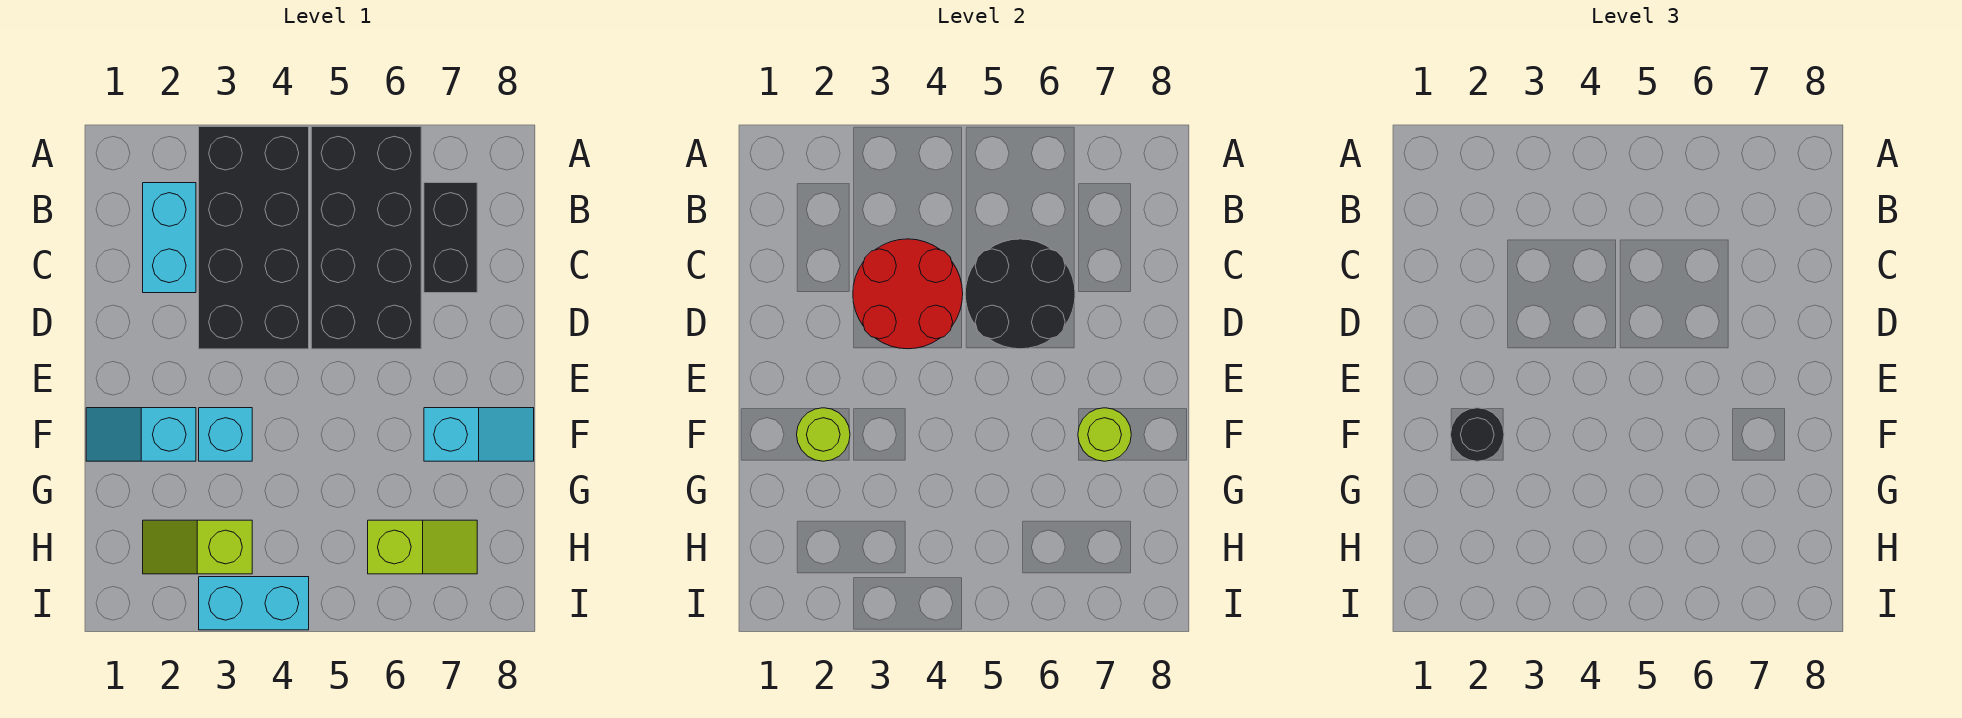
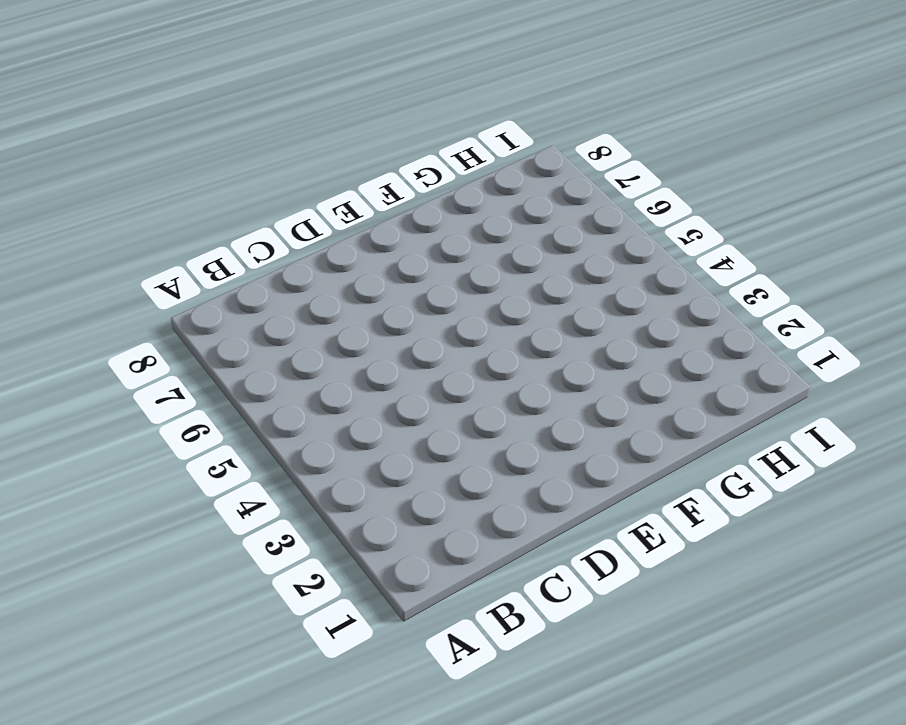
none -> black 2x4 brick [199,127,309,349]
none -> black 2x4 brick [311,127,421,349]
none -> cyan 1x2 brick [143,183,196,293]

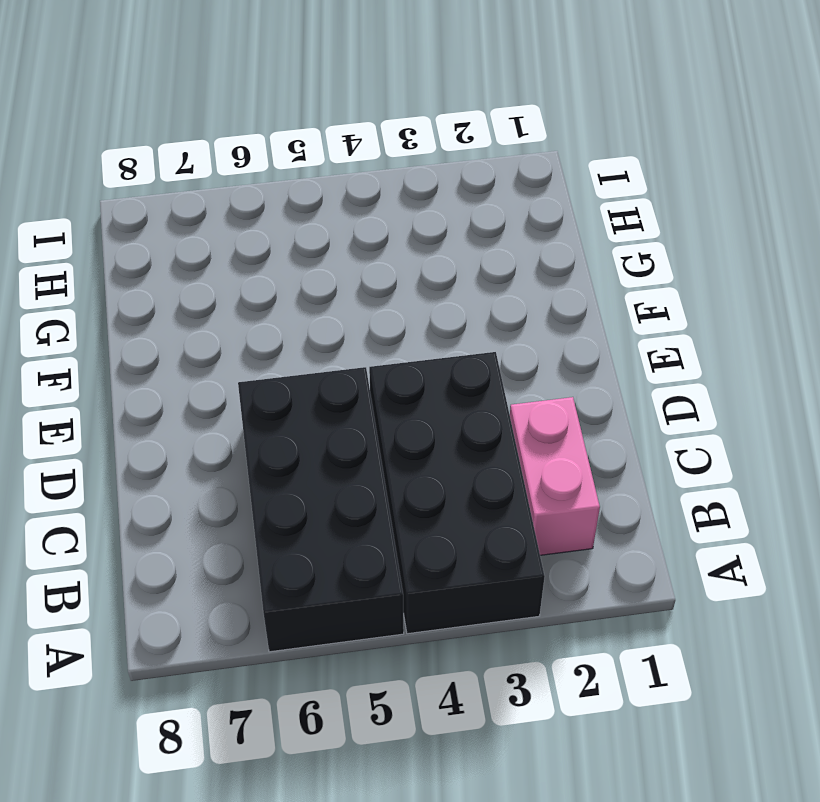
pink 1x2 brick [510,397,600,555] -> cyan 1x2 brick [143,183,196,293]
none -> black 1x2 brick [424,183,477,293]
none -> cyan 1x2 slope [86,408,196,461]
none -> cyan 1x1 brick [199,408,252,461]

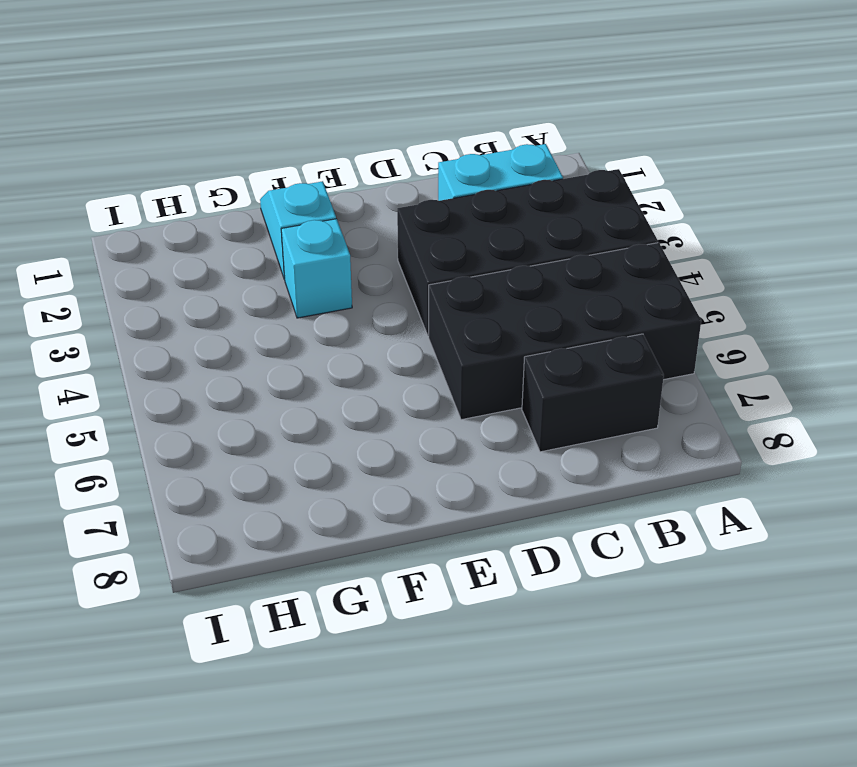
none -> cyan 1x2 slope [424,408,534,461]
none -> lime 1x2 slope [143,520,252,574]
none -> lime 1x2 slope [368,520,477,574]

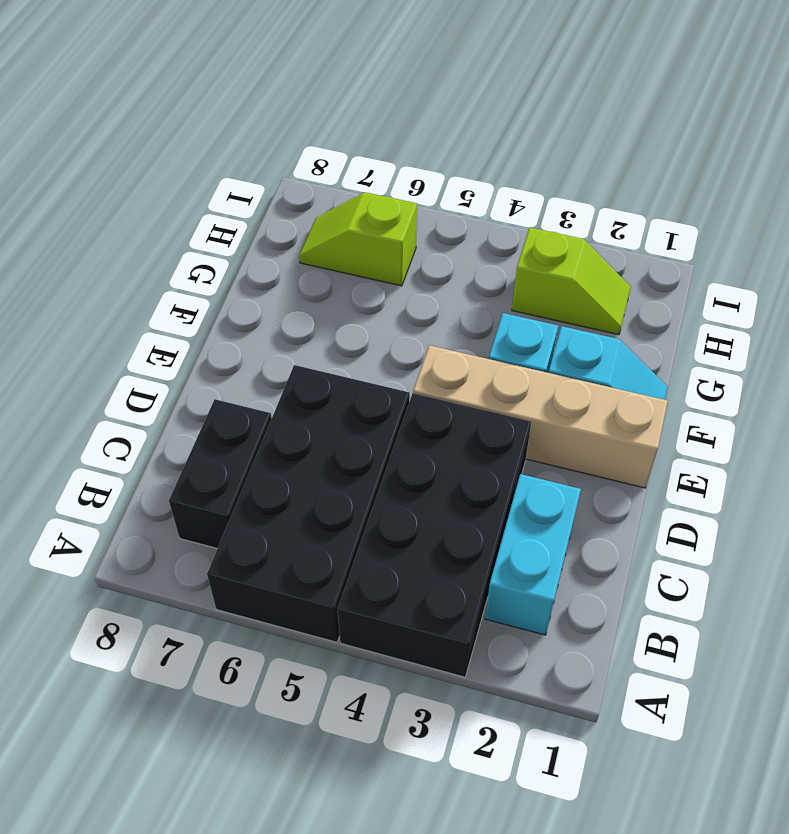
tan 1x4 brick [413,345,668,488] -> none
none -> cyan 1x2 slope [424,408,534,461]
none -> cyan 1x2 brick [199,577,309,630]
none -> red 2x2 round brick [853,239,963,349]

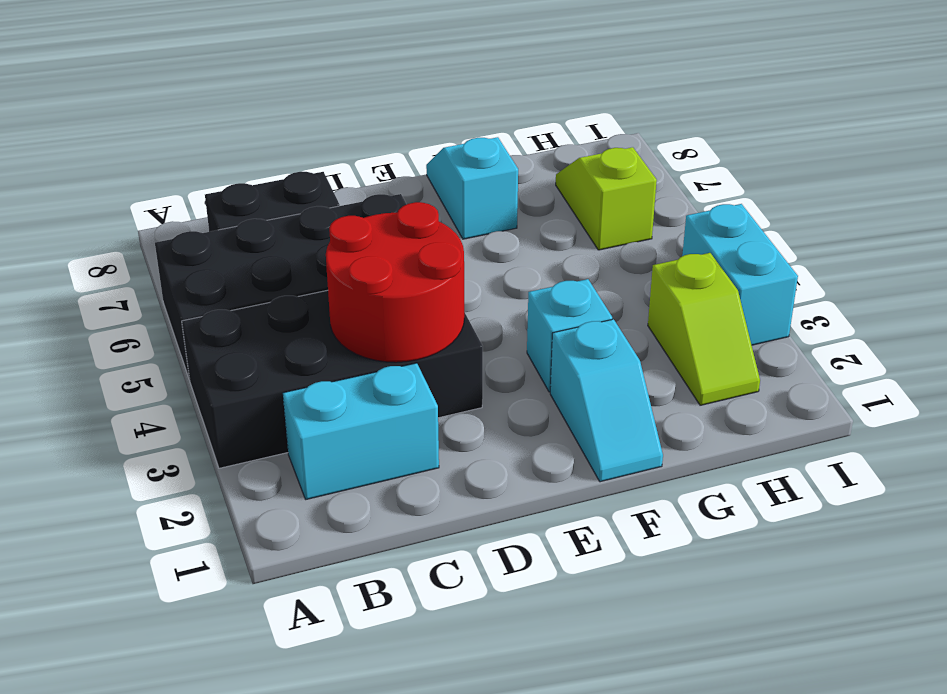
none -> black 2x2 round brick [965,239,1075,349]
none -> lime 1x1 round brick [797,408,850,461]
none -> lime 1x1 round brick [1078,408,1131,461]

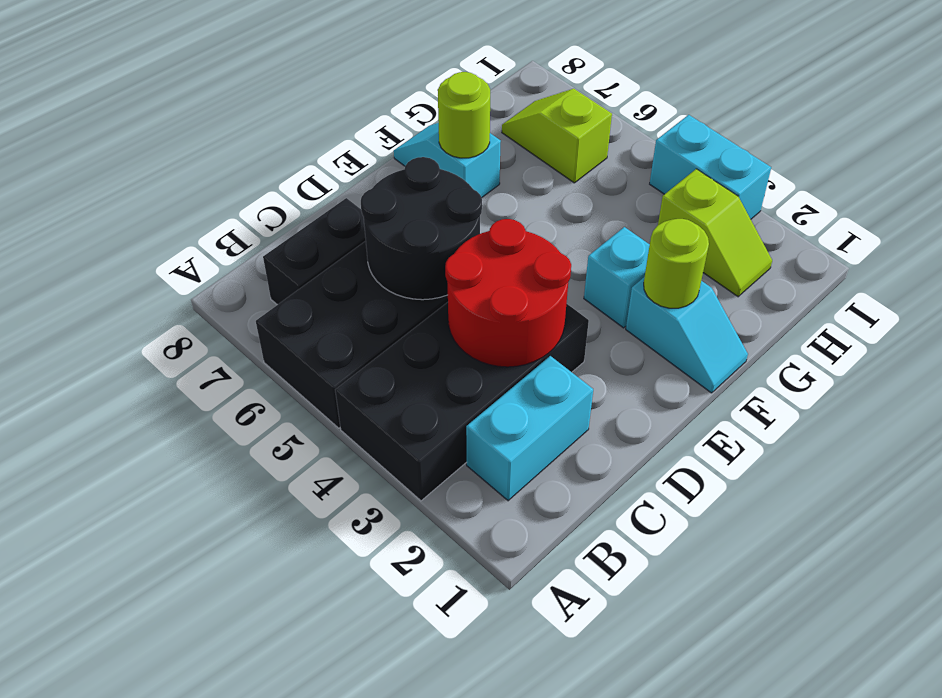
none -> black 1x1 round brick [1451,408,1504,461]

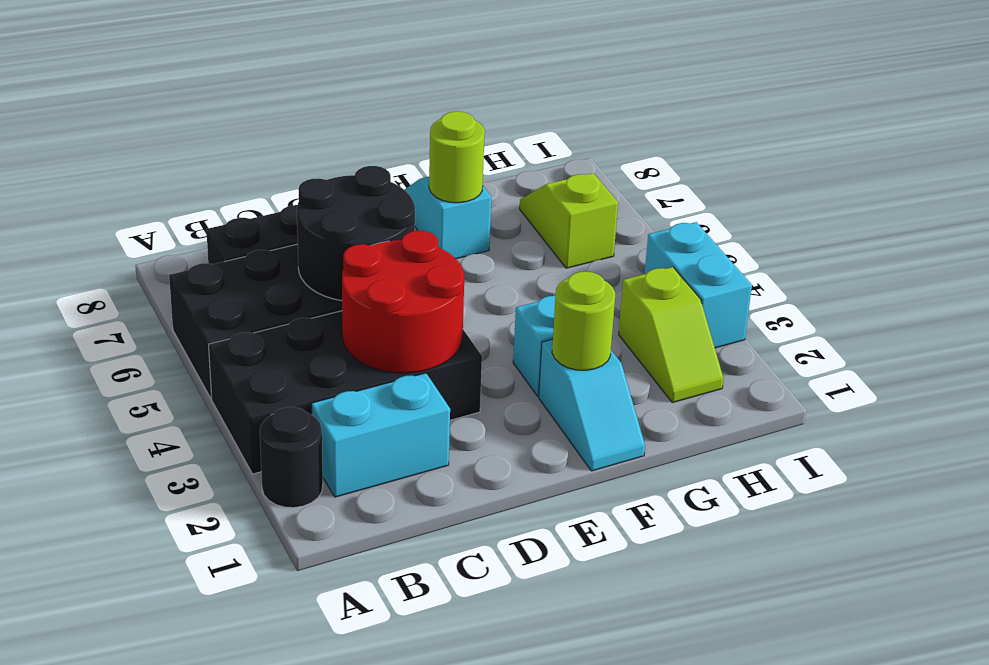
black 1x1 round brick [260,407,323,508] -> black 1x1 round brick moved to [1451,408,1504,461]

